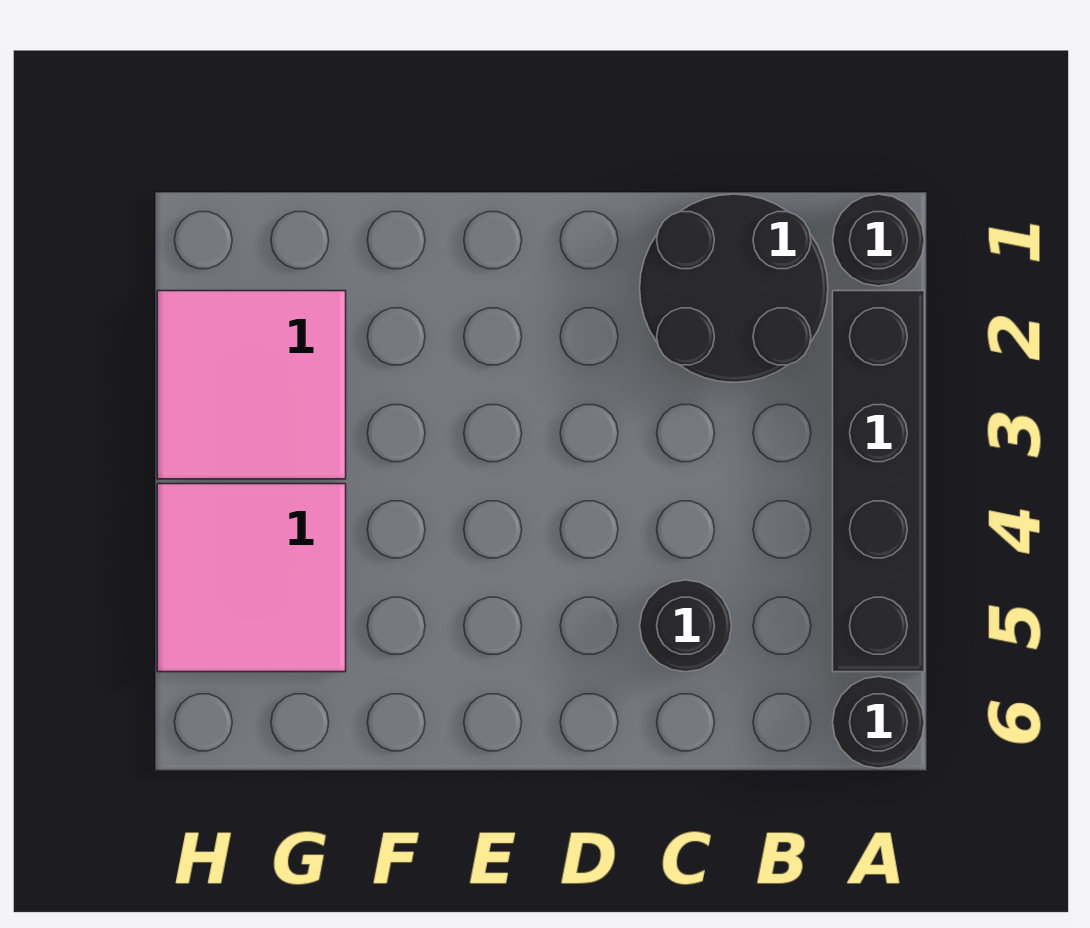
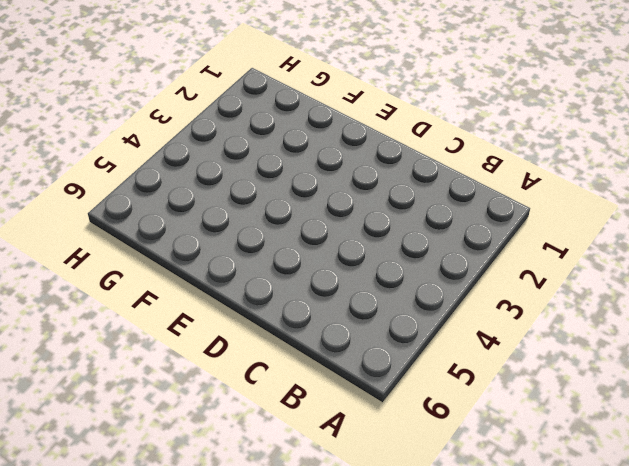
none -> black 1x1 round brick [833,194,924,286]
none -> black 1x4 brick [833,291,924,672]

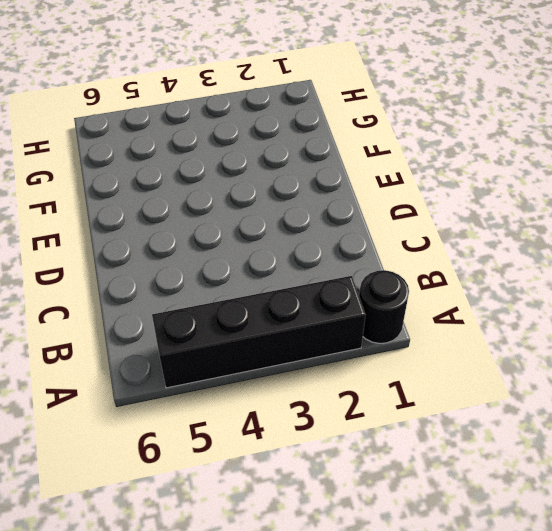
none -> black 1x1 round brick [833,676,924,768]
none -> black 2x2 round brick [640,194,828,382]

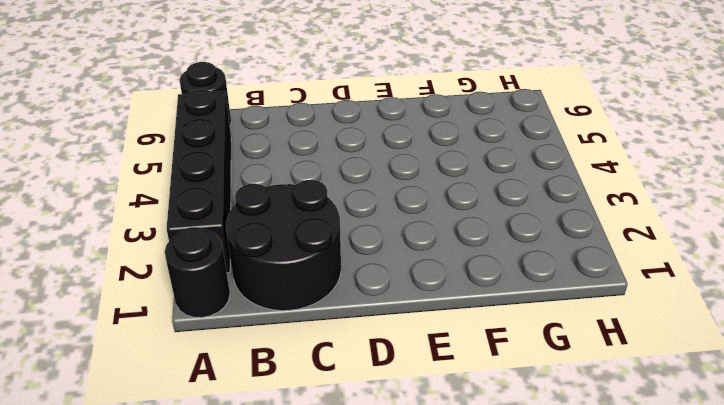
none -> black 1x1 round brick [640,580,731,672]
none -> pink 2x2 tile [157,291,346,479]

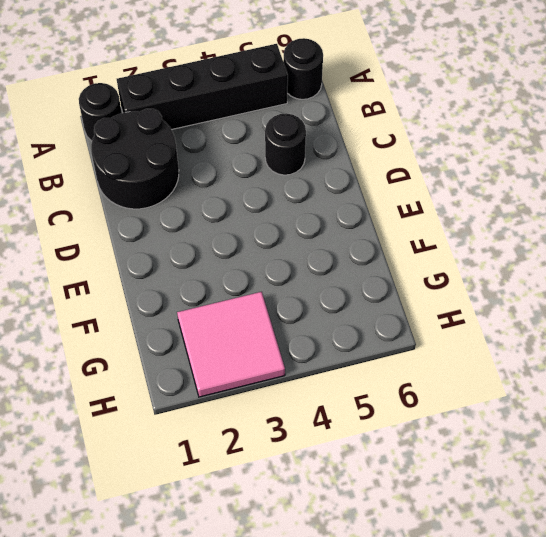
none -> pink 2x2 tile [157,484,346,672]

